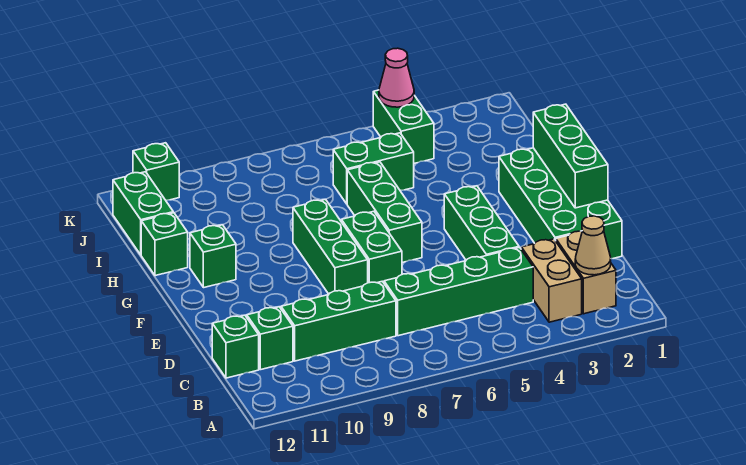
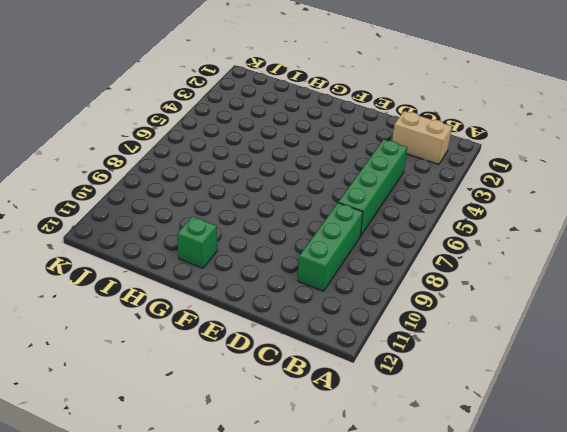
none -> tan 1x2 brick [521,239,582,322]
none -> green 1x1 brick [247,307,293,370]
none -> green 1x1 brick [212,315,259,378]

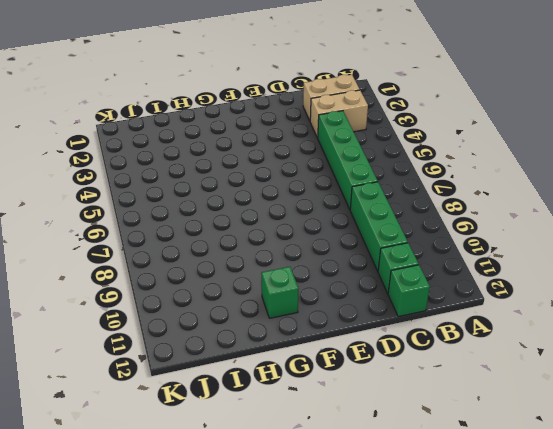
none -> green 2x4 brick [499,148,622,259]
none -> green 1x3 brick [444,186,519,260]
none -> green 1x2 brick [341,211,402,283]

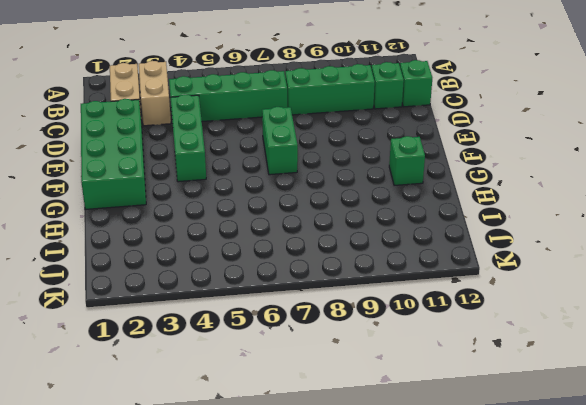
none -> green 1x3 brick [293,199,368,294]
none -> green 1x3 brick [347,162,422,263]
none -> green 1x1 brick [141,213,188,276]

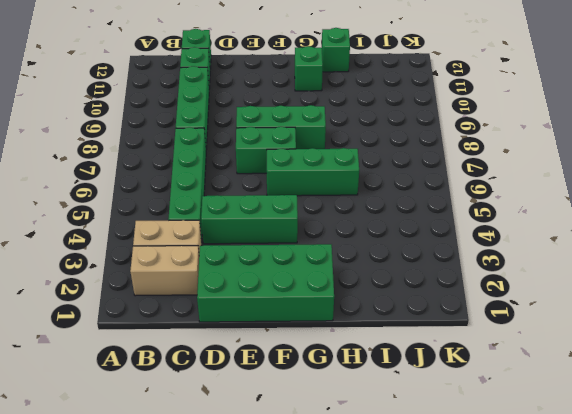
none -> green 1x2 brick [333,133,414,204]
none -> green 1x2 brick [113,172,173,255]
none -> green 1x2 brick [373,90,434,163]

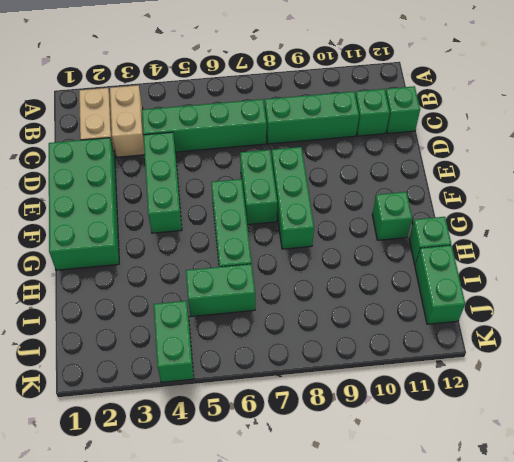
none -> green 1x1 brick [133,143,179,200]
none -> tan 1x1 cone [575,216,611,275]
none -> green 1x3 brick [533,104,608,208]

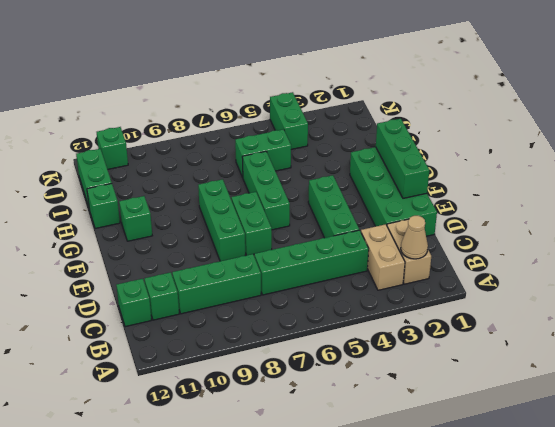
none -> pink 1x1 cone [379,48,414,107]

